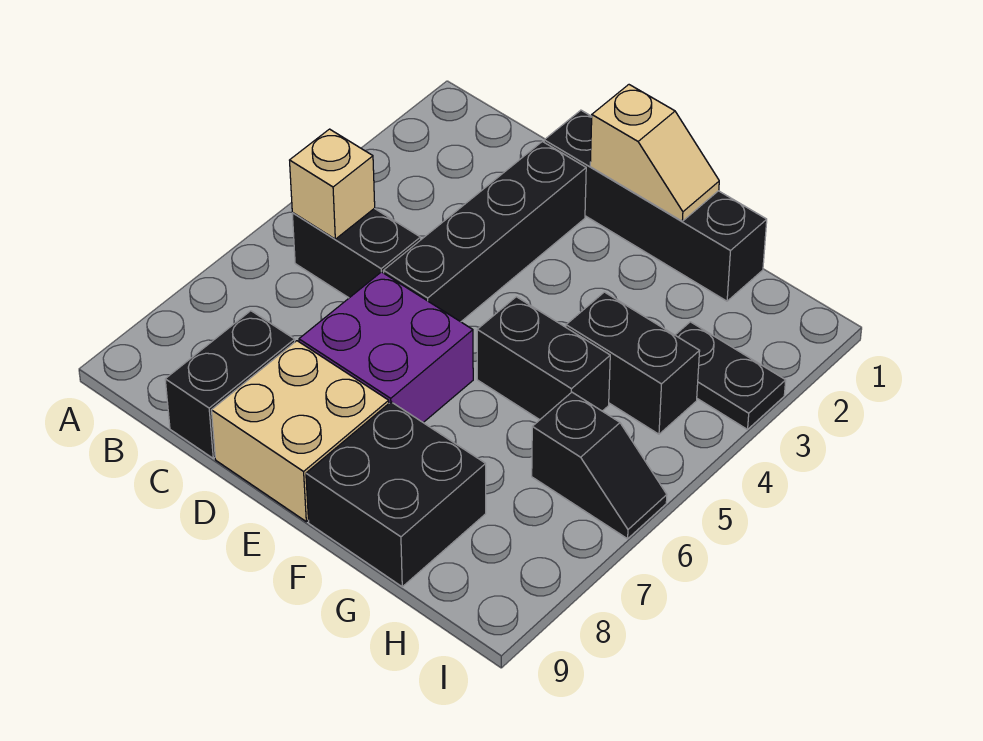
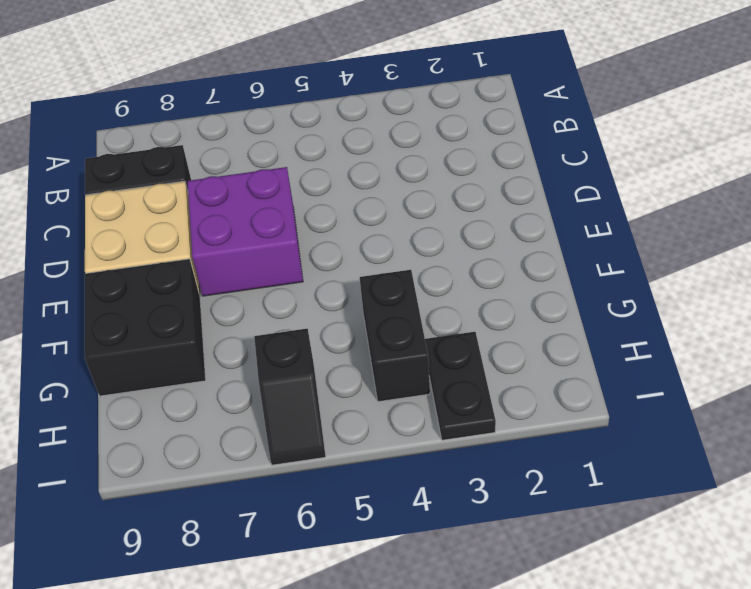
none -> black 1x2 brick [292,208,421,298]
none -> black 1x4 brick [544,110,767,301]
none -> black 1x4 brick [383,141,586,322]

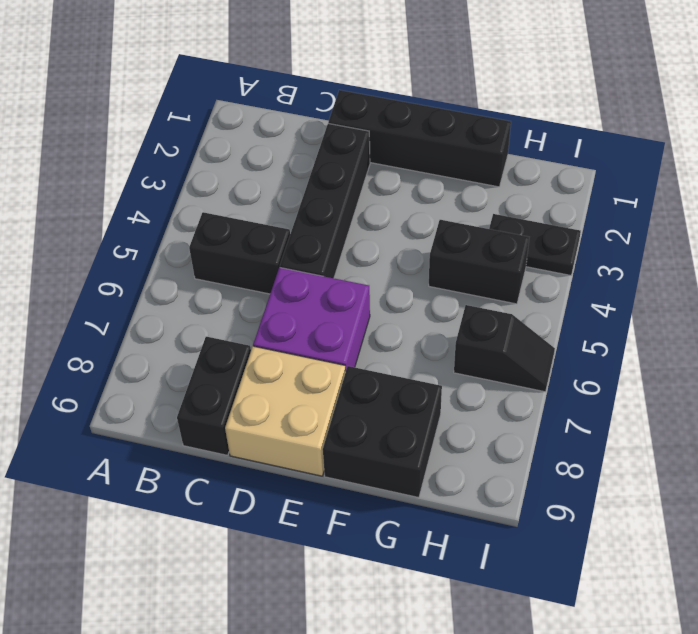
none -> black 1x2 brick [477,297,610,420]
none -> tan 1x1 brick [290,129,375,239]
none -> tan 1x2 slope [590,85,719,221]

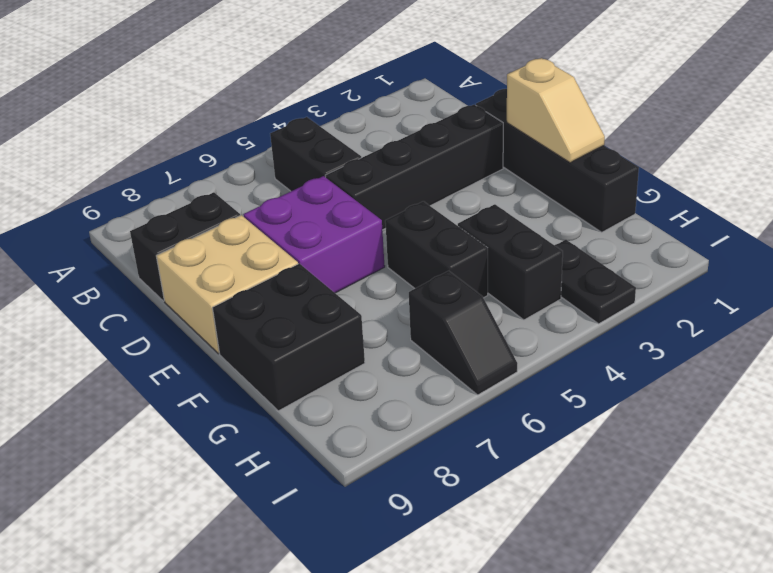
none -> tan 1x1 brick [290,129,375,239]

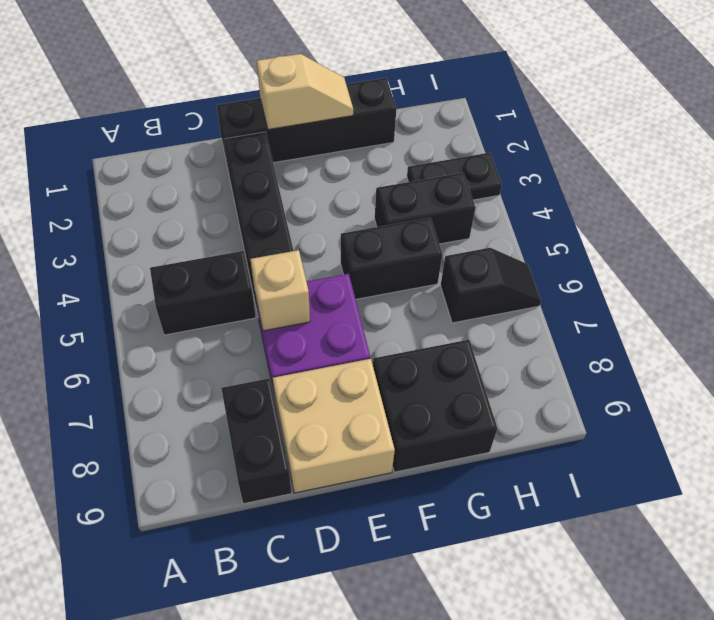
tan 1x1 brick [250,250,310,331] -> tan 1x1 brick moved to [290,129,375,239]

